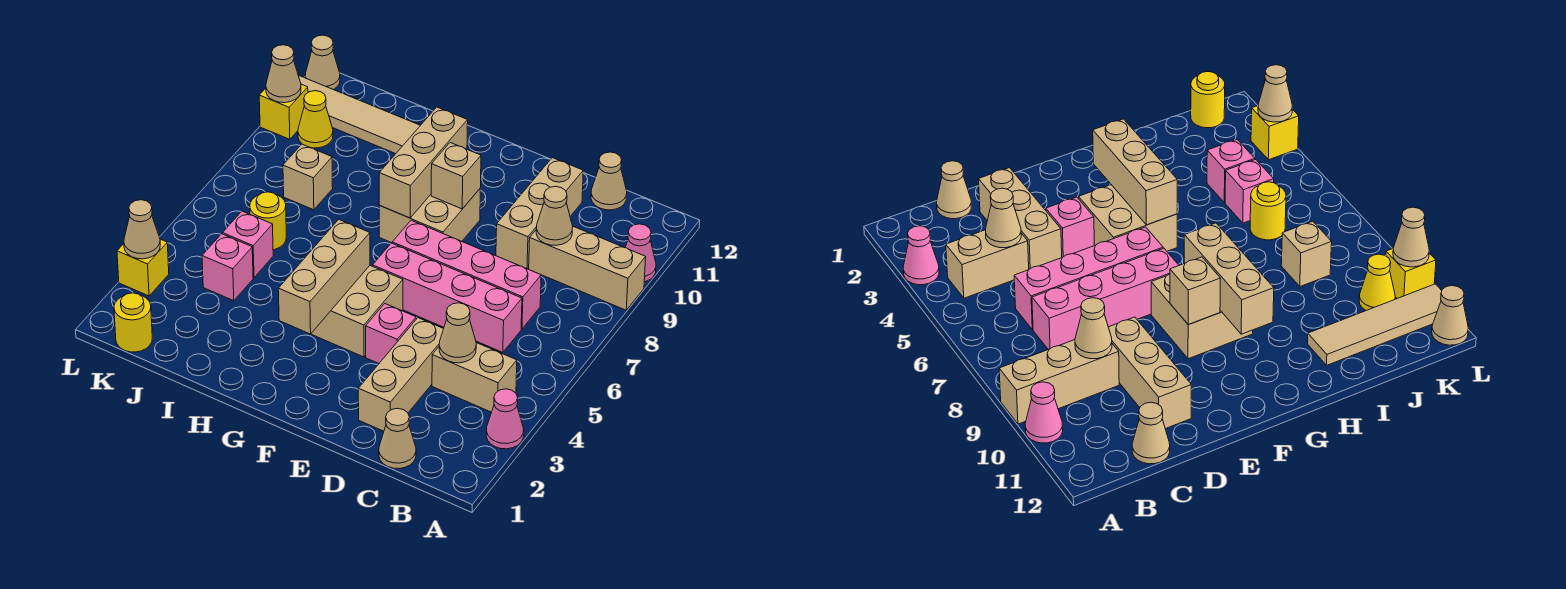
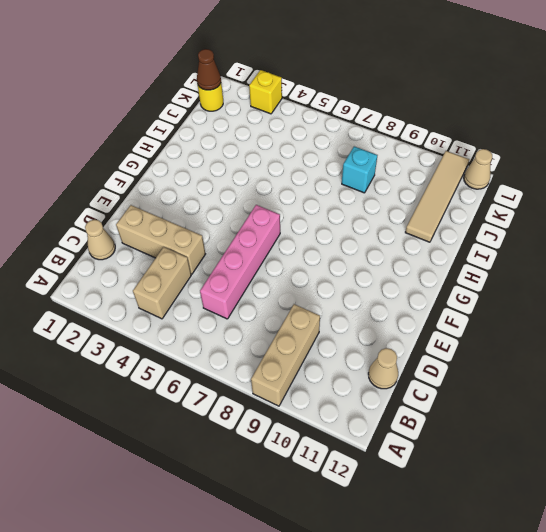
cyan 1x1 brick [342,146,377,193] -> tan 1x1 brick [283,144,333,210]
brown 1x1 cone [197,49,221,90] -> none
none -> pink 1x1 cone [486,389,524,449]
none -> pink 1x1 cone [625,224,656,282]
none -> pink 1x4 brick [392,220,541,329]
none -> tan 1x3 brick [496,158,583,269]

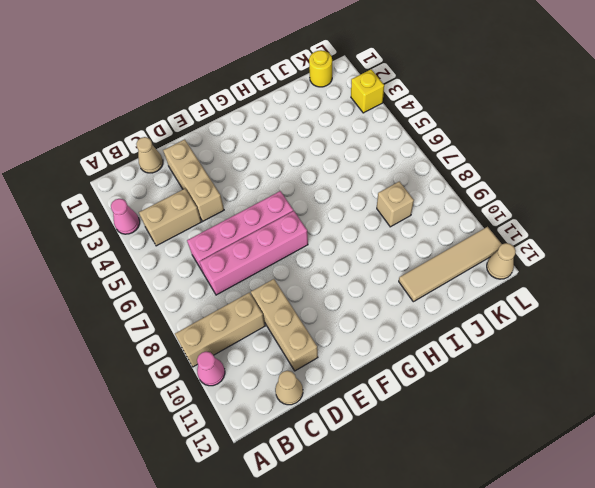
none -> pink 1x1 brick [366,304,416,363]
none -> tan 2x2 brick [311,266,403,357]
none -> tan 2x2 brick [379,189,480,243]
none -> pink 1x1 brick [202,234,253,301]

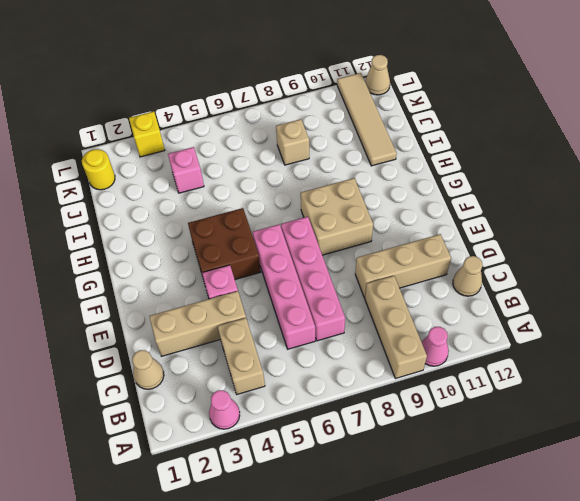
brown 2x2 brick [188,208,261,280] -> tan 2x2 brick [311,266,403,357]
none -> pink 1x1 brick [223,211,273,278]
none -> yellow 1x1 round brick [250,192,286,250]
none -> yellow 1x1 cone [298,91,333,148]
none -> yellow 1x1 brick [259,84,308,139]

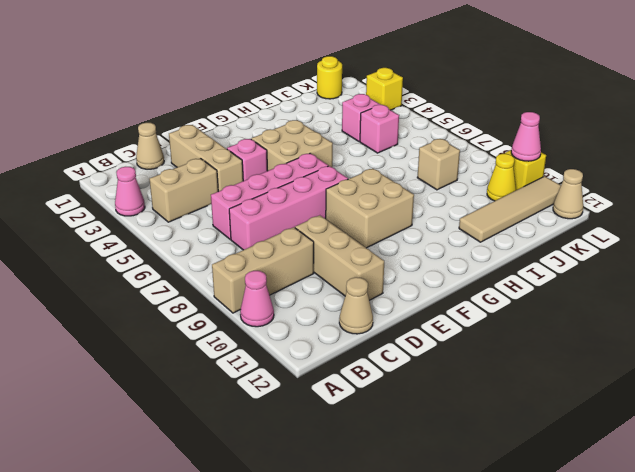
pink 1x1 cone [511,112,541,161] -> tan 1x1 cone [266,45,301,103]
none -> yellow 1x1 round brick [250,192,286,250]
none -> tan 1x1 cone [439,303,476,363]
none -> tan 1x1 cone [536,186,573,245]
none -> tan 1x1 brick [431,143,481,209]

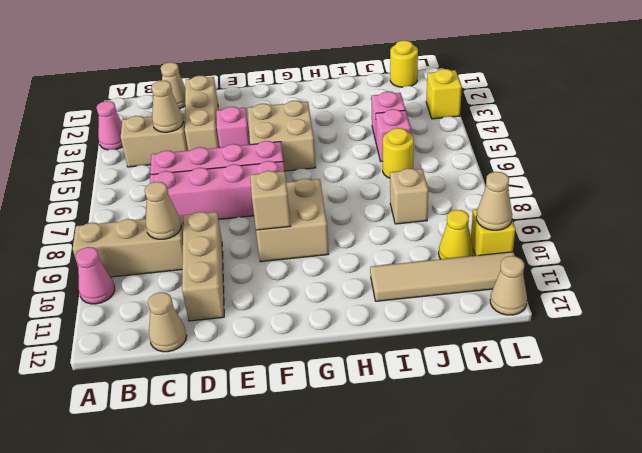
none -> tan 1x3 brick [278,219,370,334]
none -> tan 1x3 brick [379,107,468,218]
none -> tan 1x1 cone [124,200,160,259]

